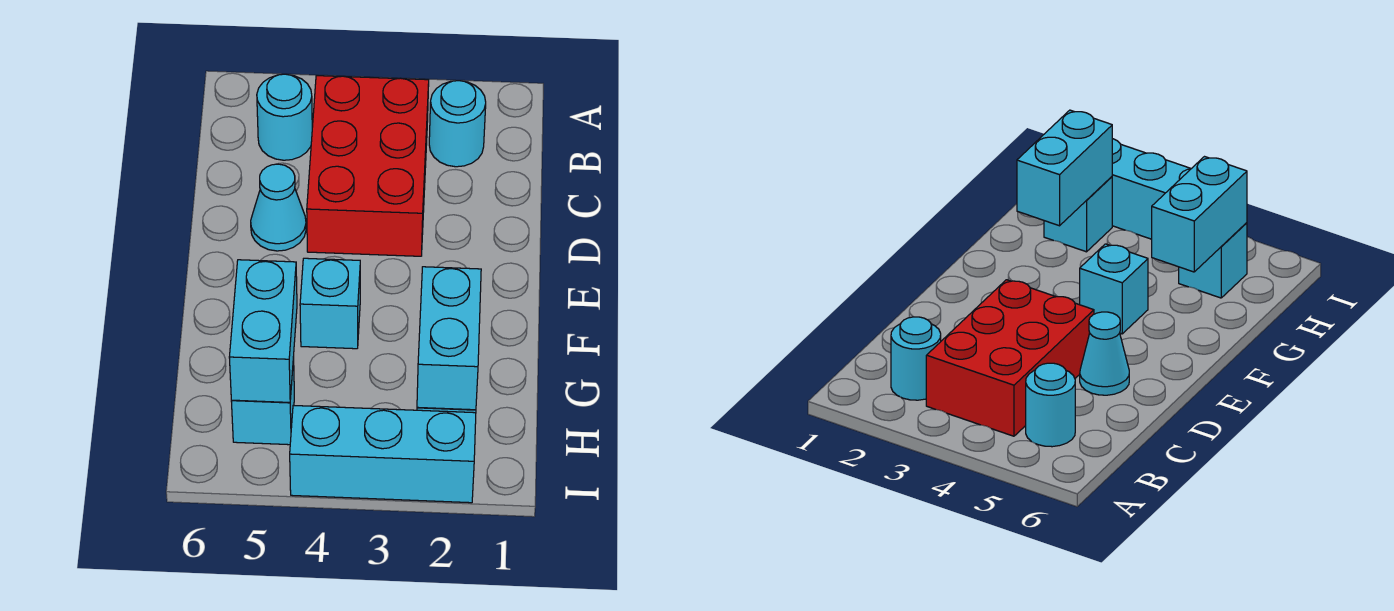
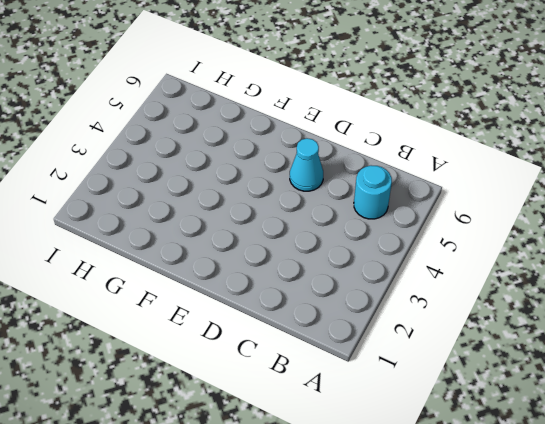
none -> cyan 1x1 round brick [429,81,486,167]
none -> red 2x3 brick [307,76,429,256]

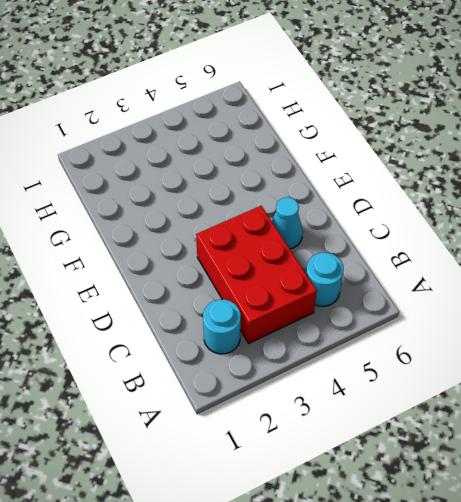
none -> cyan 1x1 brick [300,258,360,349]
none -> cyan 1x1 brick [1044,177,1112,252]

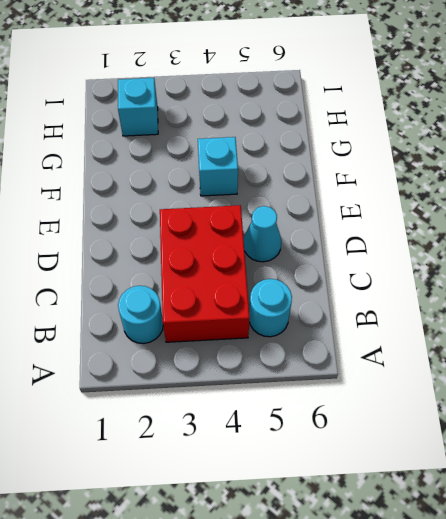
none -> cyan 1x1 brick [231,357,294,445]
none -> cyan 1x3 brick [290,405,476,503]

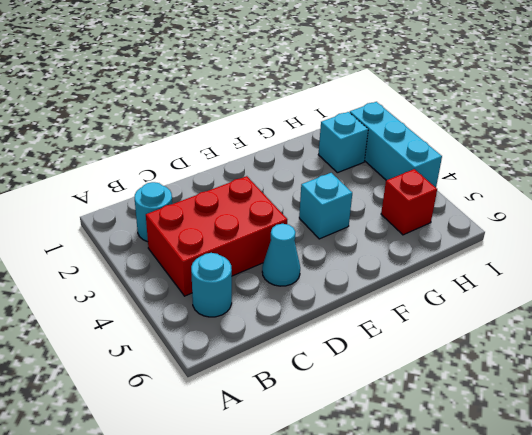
red 1x1 brick [381,169,437,235] -> cyan 1x1 brick [231,357,294,445]
none -> cyan 1x2 brick [417,267,481,410]
none -> cyan 1x2 brick [229,260,297,402]

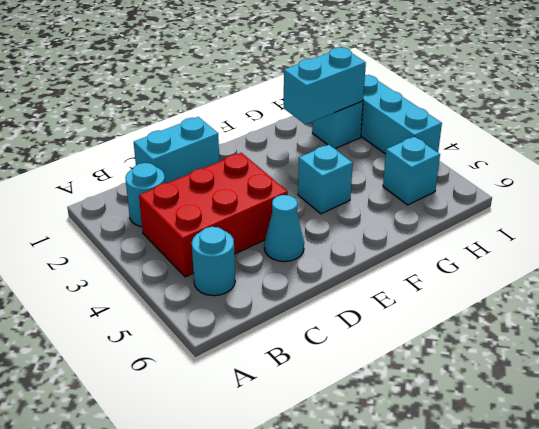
cyan 1x2 brick [134,117,219,183] -> cyan 1x2 brick moved to [229,260,297,402]

